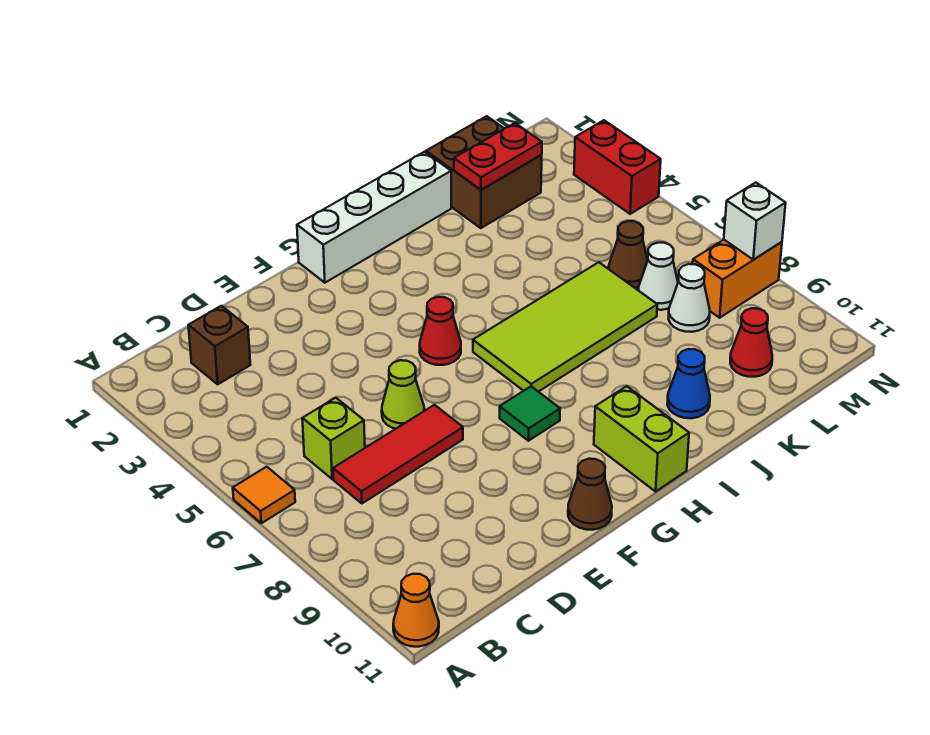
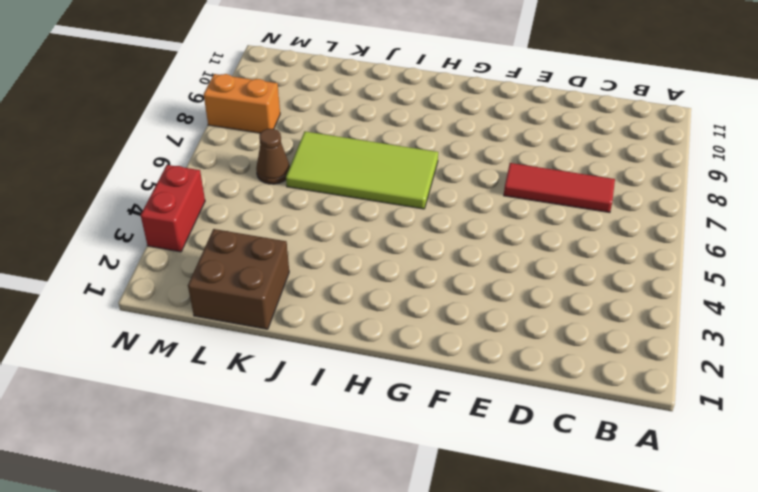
none -> orange 1x1 tile [233,467,295,523]
none -> orange 1x1 cone [393,574,439,647]
none -> brown 1x1 brick [188,306,250,384]

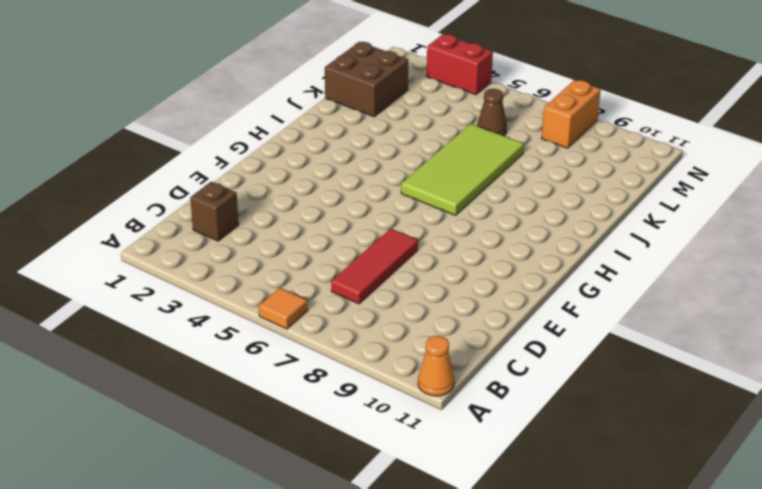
none -> lime 1x1 brick [302,398,365,479]
none -> lime 1x1 cone [382,360,424,429]
none -> brown 1x1 cone [568,459,612,530]

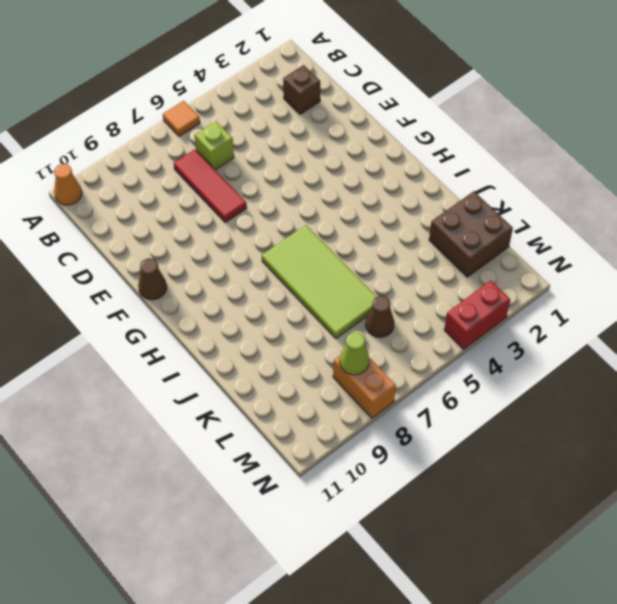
lime 1x1 cone [340,332,369,375] -> lime 1x1 cone moved to [382,360,424,429]
none -> white 1x4 brick [297,152,451,283]
none -> red 1x1 cone [420,297,461,365]
none -> green 1x1 tile [500,386,560,441]

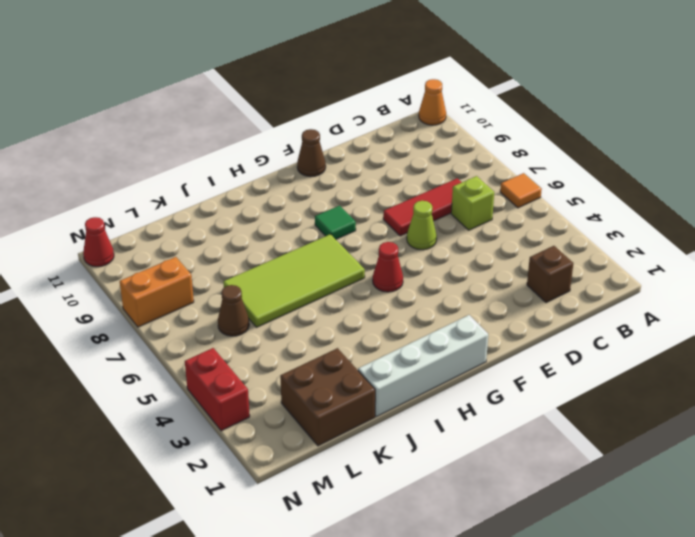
red 1x1 cone [83,217,114,267] -> red 1x1 cone moved to [730,308,772,377]
none -> lime 1x2 brick [594,386,689,491]
none -> blue 1x1 cone [667,349,710,418]
none -> white 1x1 cone [638,243,678,310]

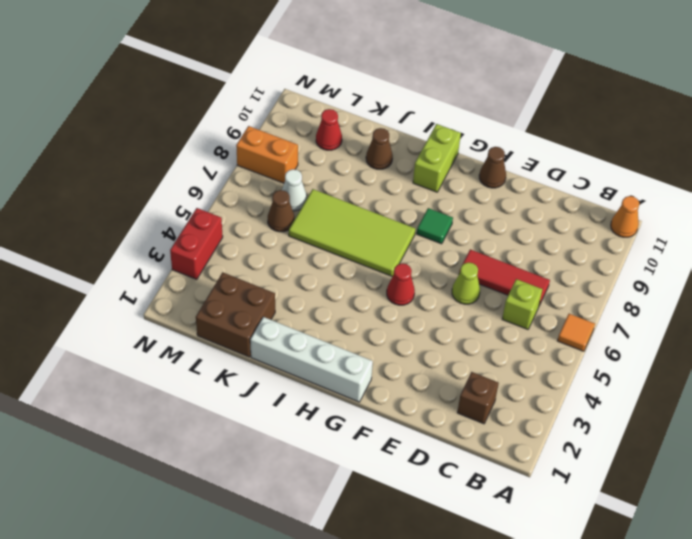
brown 1x1 cone [366,128,393,169] -> blue 1x1 cone [667,349,710,418]
none -> white 1x1 cone [668,264,710,332]
none -> red 1x2 plate [454,123,542,190]
none -> white 1x1 brick [724,183,786,259]

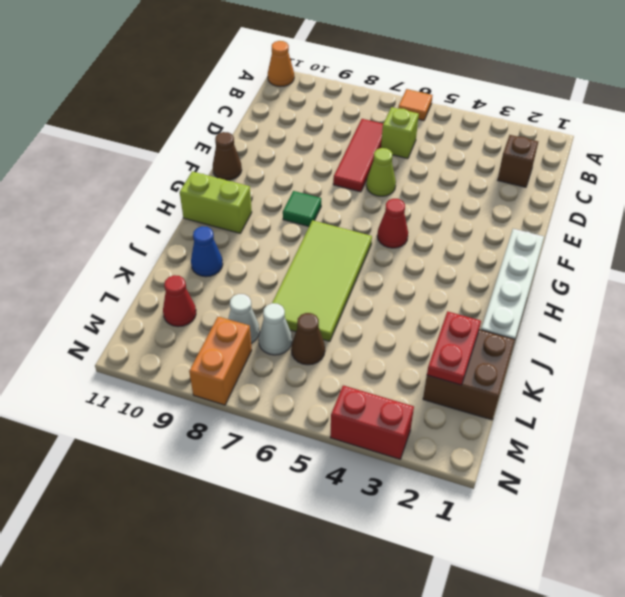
none -> white 1x1 brick [724,183,786,259]

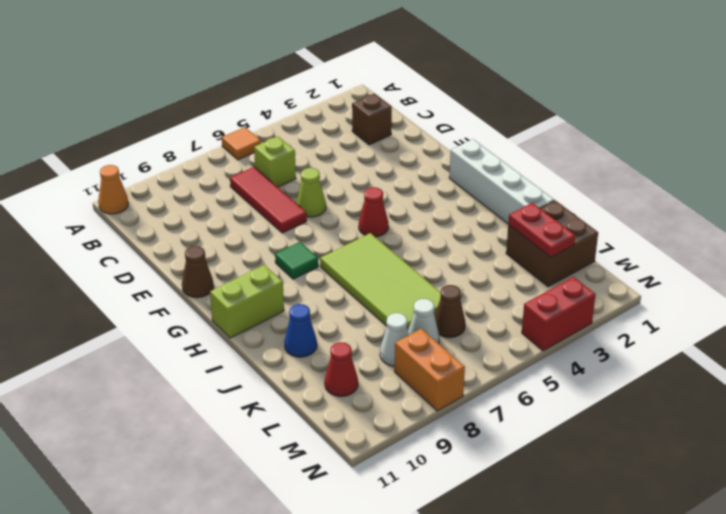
none -> white 1x1 brick [724,183,786,259]

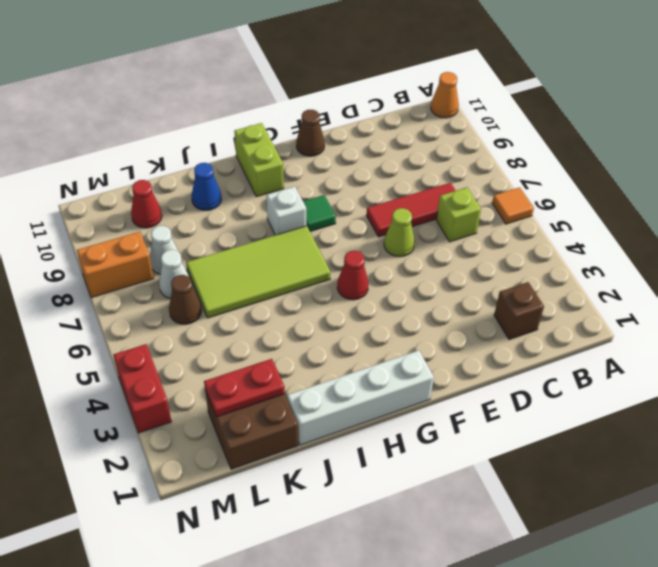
white 1x1 brick [267,187,306,235] -> white 1x1 brick moved to [724,183,786,259]

